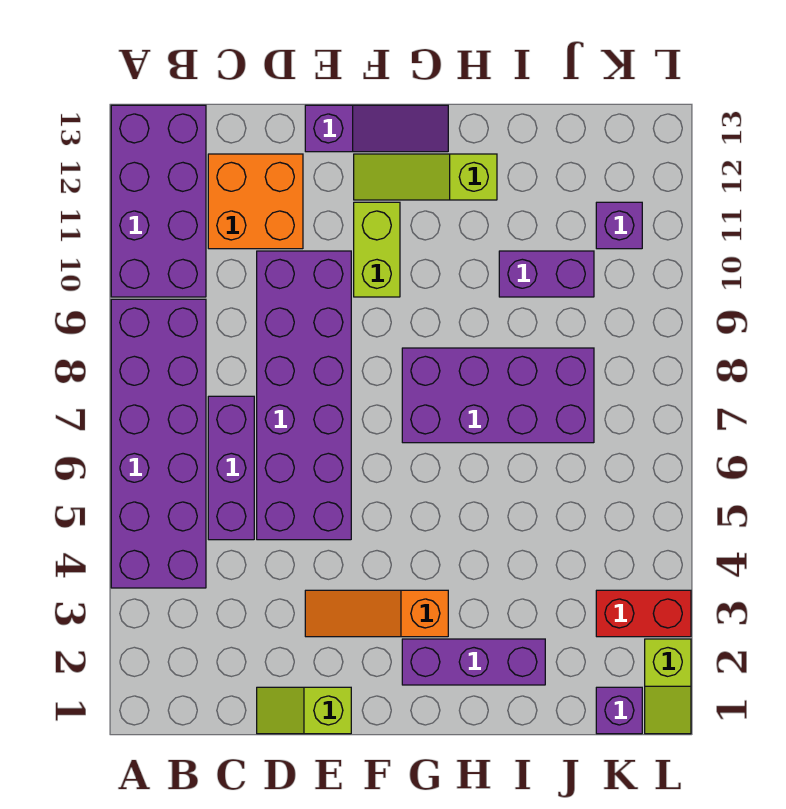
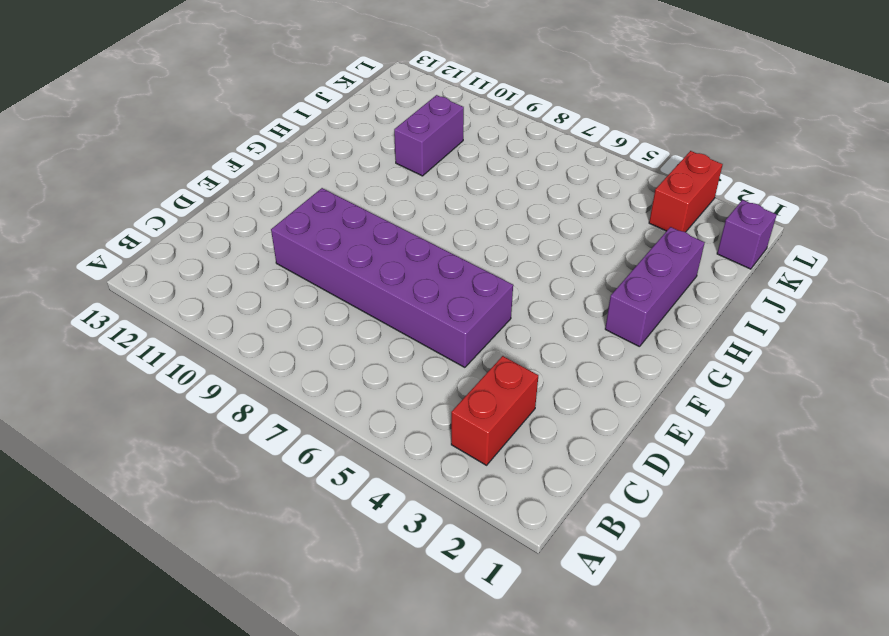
red 1x2 brick [451,356,538,465] -> none
none -> purple 2x6 brick [111,299,206,588]
none -> purple 2x4 brick [111,105,206,297]
none -> purple 1x3 brick [208,396,254,540]

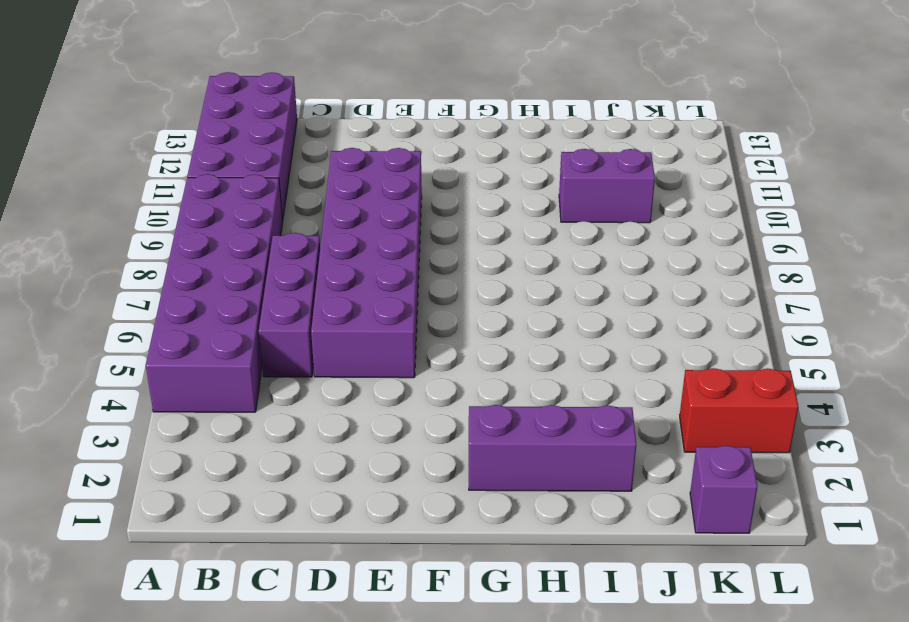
none -> orange 2x2 brick [208,154,303,249]
none -> lime 1x2 slope [257,687,351,734]
none -> orange 1x3 slope [305,590,448,637]

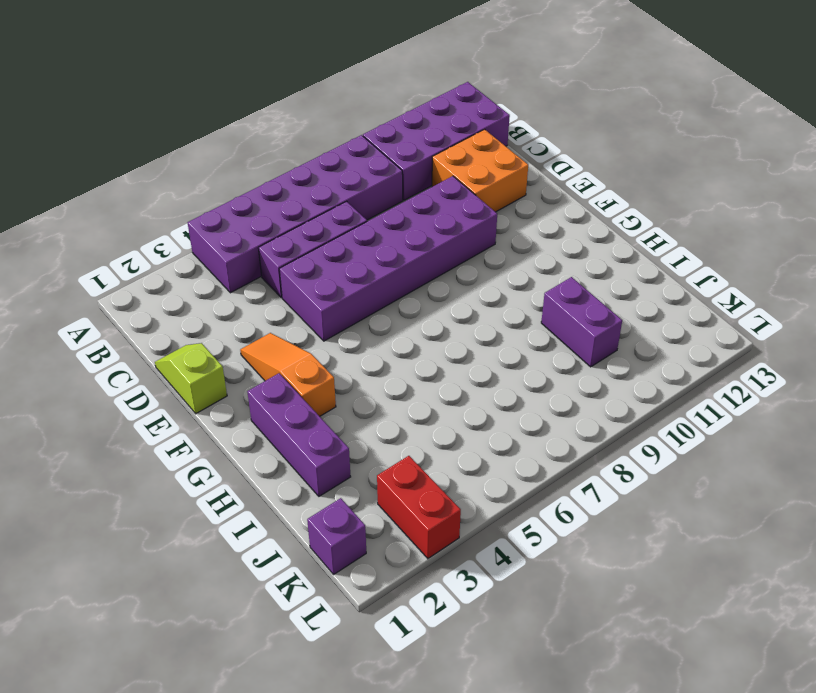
none -> purple 1x3 slope [305,105,448,152]
none -> lime 1x2 brick [354,202,400,297]
none -> lime 1x3 slope [354,154,497,200]

